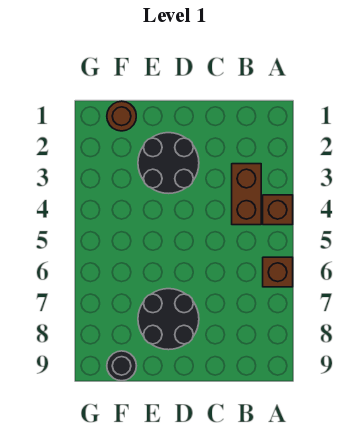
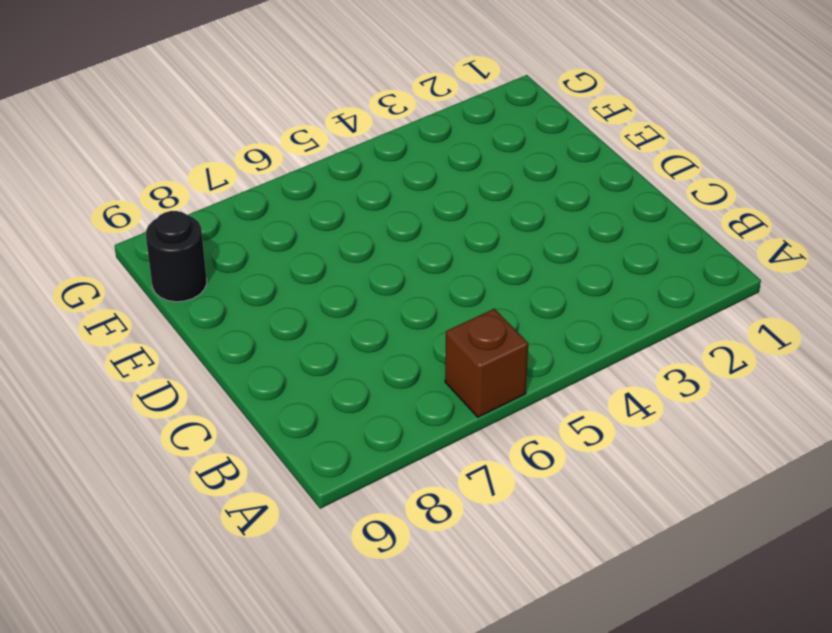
none -> brown 1x1 brick [263,195,293,225]
none -> brown 1x2 brick [232,164,261,225]

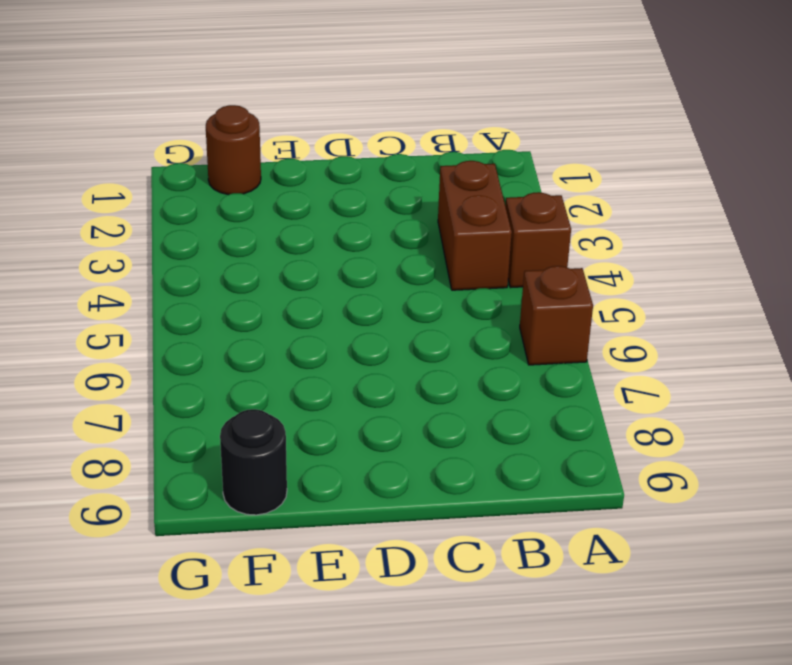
none -> black 2x2 round brick [138,133,199,193]
none -> black 2x2 round brick [138,289,199,350]

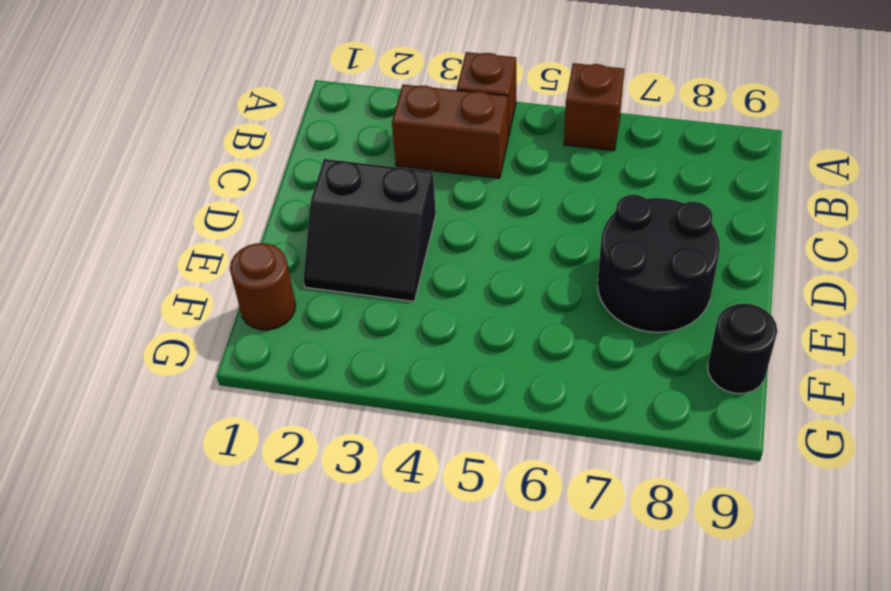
black 2x2 slope [304,159,436,301] -> black 2x2 round brick [138,133,199,193]

